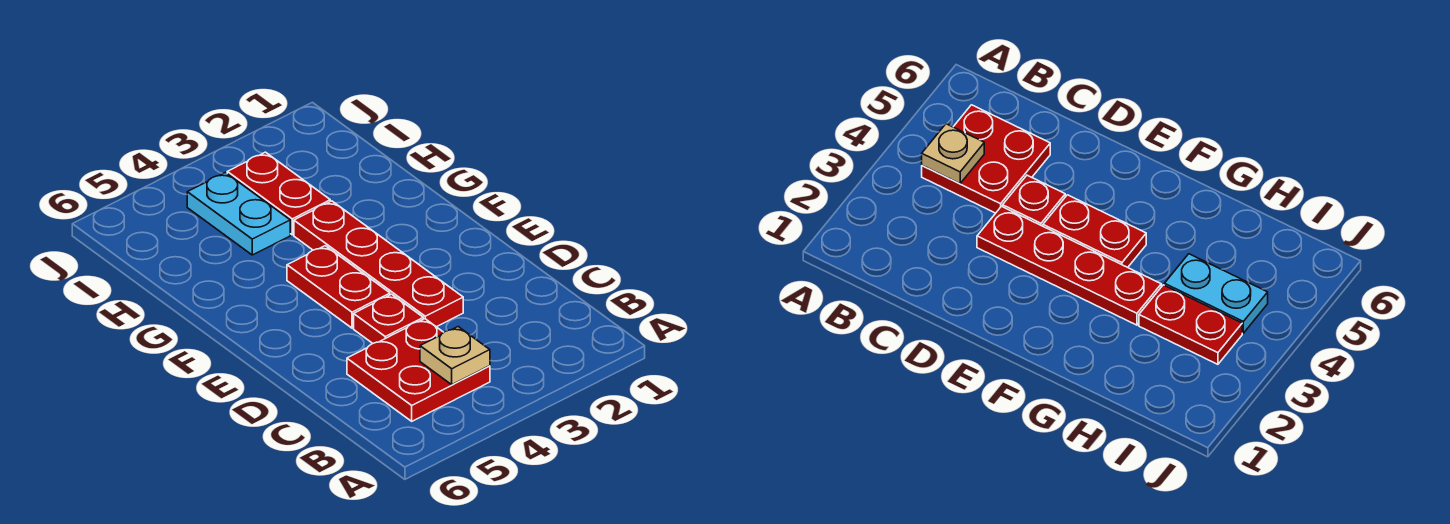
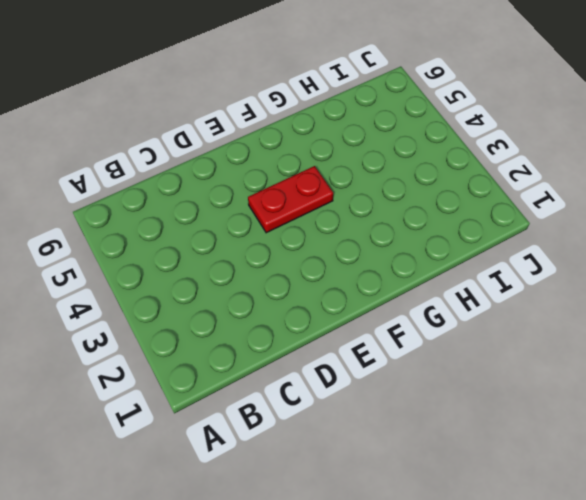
none -> red 2x2 plate [347,319,490,421]
none -> red 1x4 plate [294,201,463,327]

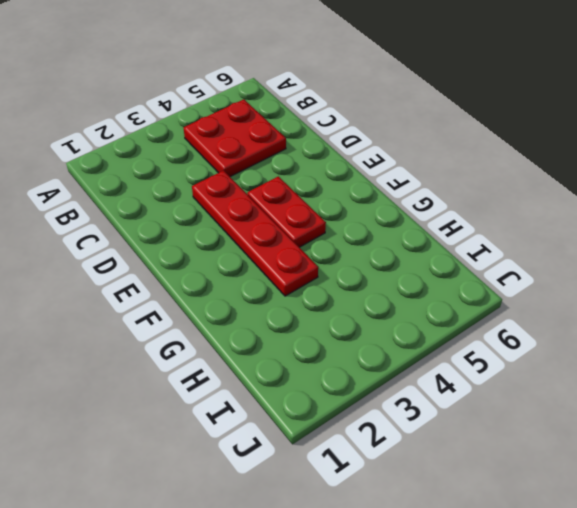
none -> red 1x1 plate [354,294,423,343]
none -> red 1x2 plate [227,152,330,235]

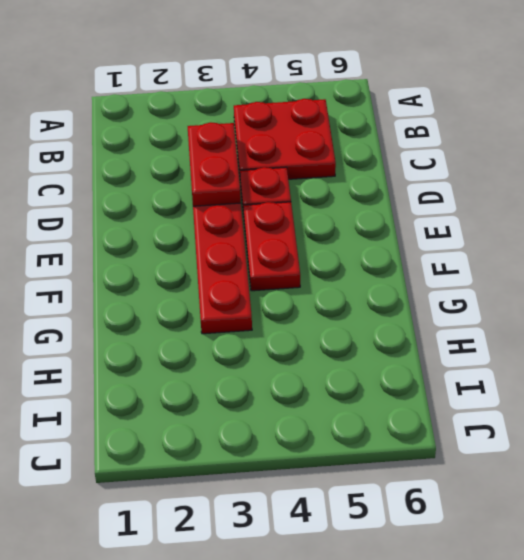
red 1x2 plate [188,122,241,206] -> red 1x2 plate moved to [227,152,330,235]
none -> cyan 1x2 plate [187,173,290,255]
none -> tan 1x1 plate [420,327,490,385]

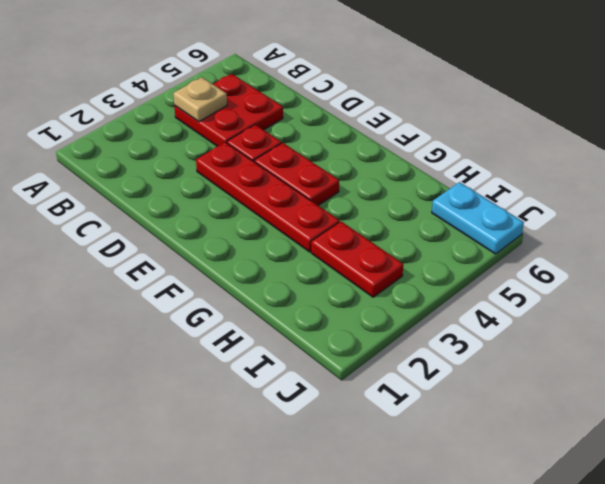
cyan 1x2 plate [432,182,524,254] -> cyan 1x2 plate moved to [187,173,290,255]

